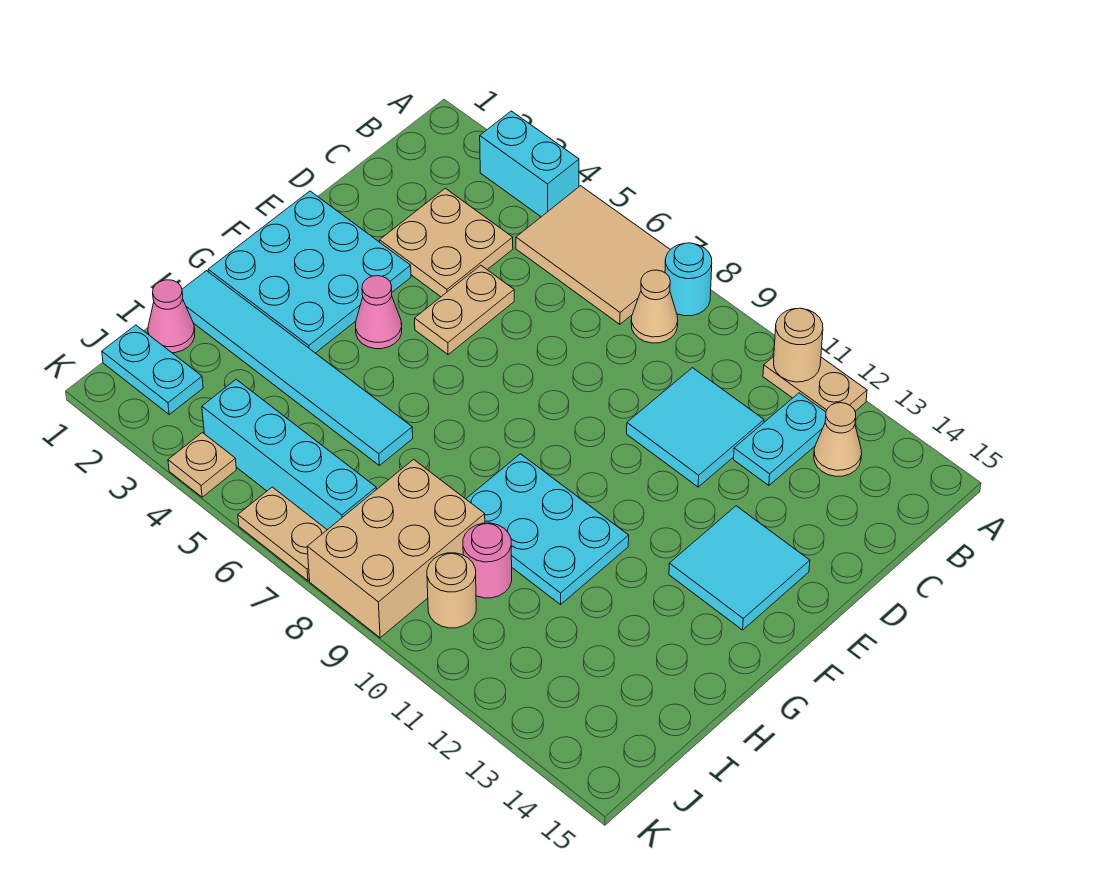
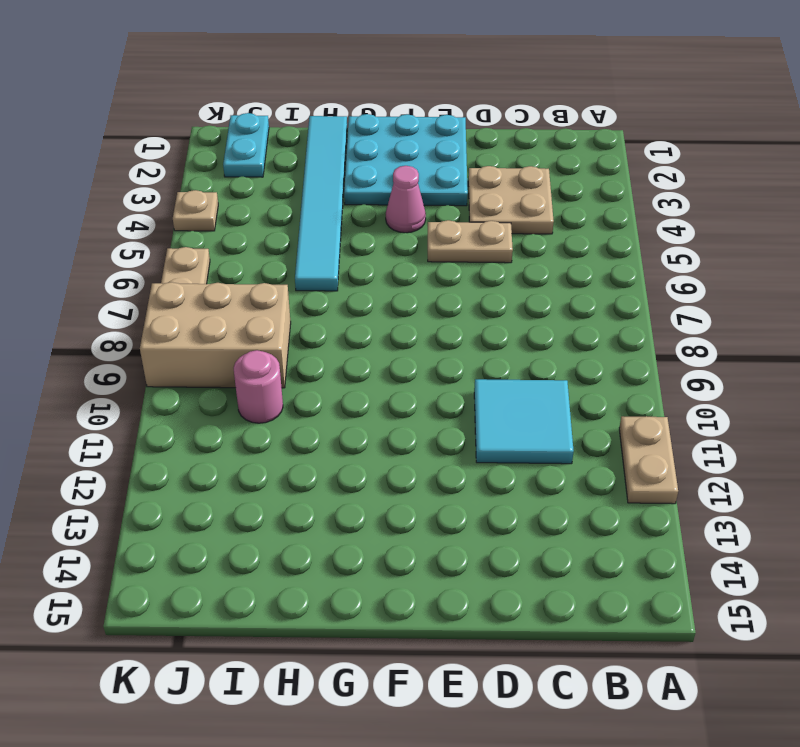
none -> cyan 1x2 brick [480,111,579,217]
none -> tan 2x3 tile [516,186,670,324]
none -> cyan 1x1 round brick [665,243,712,316]

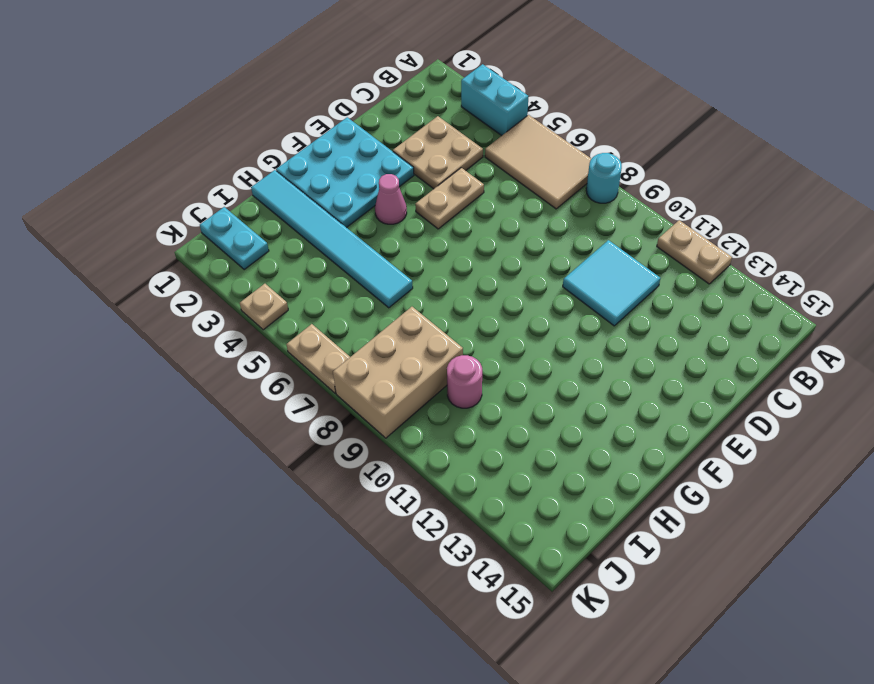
none -> tan 1x1 cone [631,270,678,343]
none -> cyan 1x2 plate [734,393,826,486]
none -> tan 1x1 cone [814,403,862,476]

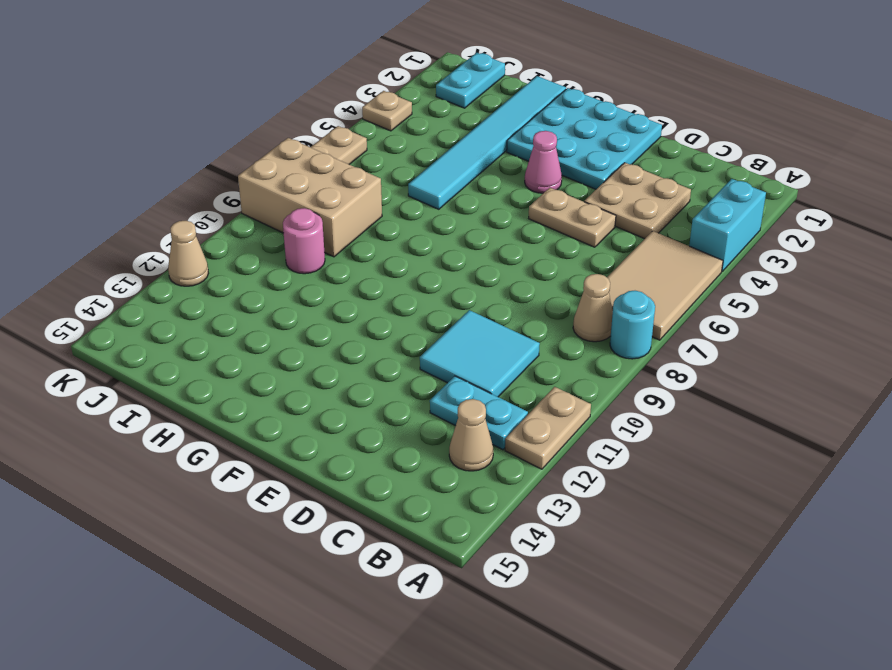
tan 1x1 cone [168,221,209,286] -> none
none -> cyan 2x2 tile [669,506,810,630]
none -> cyan 2x3 plate [466,454,629,604]
none -> pink 1x1 cone [148,280,195,353]

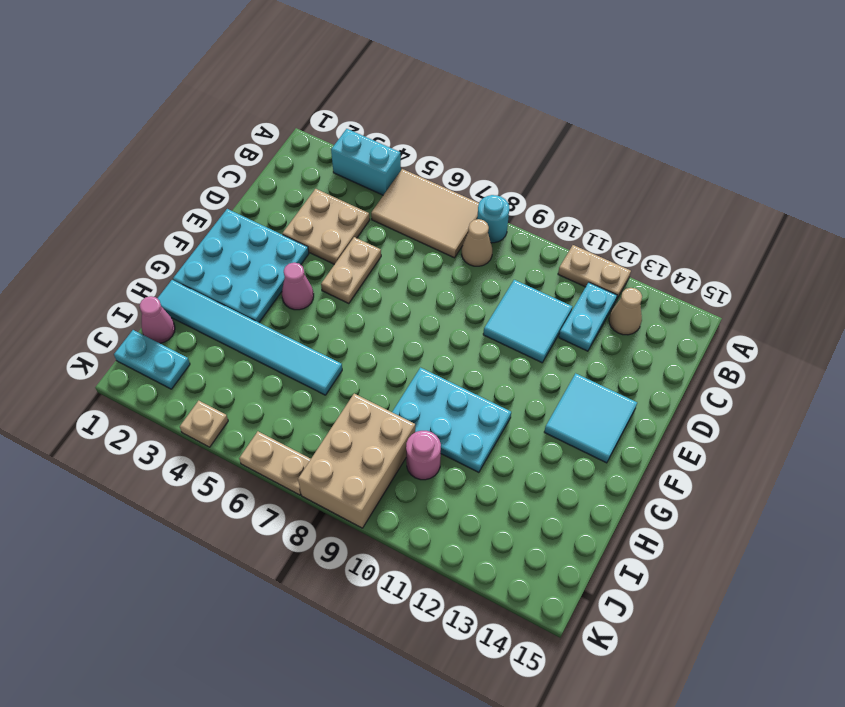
none -> cyan 1x4 brick [202,379,376,530]
none -> tan 1x1 round brick [427,553,476,628]
none -> tan 1x1 round brick [774,308,823,382]

